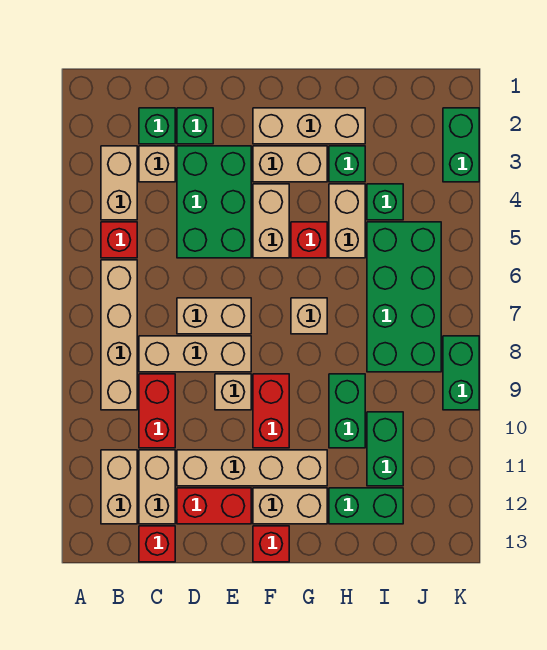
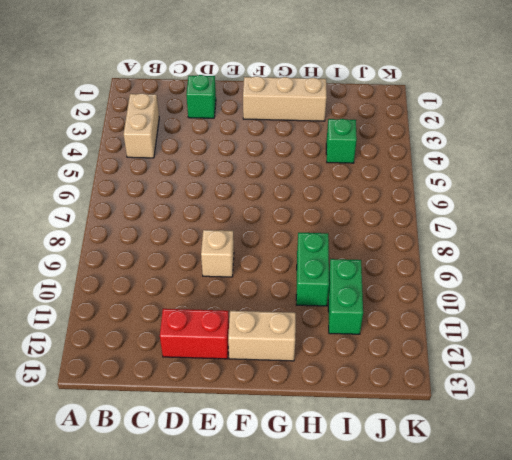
none -> red 1x1 brick [101,222,137,258]
none -> tan 1x4 brick [101,260,137,410]
none -> tan 1x2 brick [101,450,137,524]
none -> green 1x1 brick [139,108,175,144]

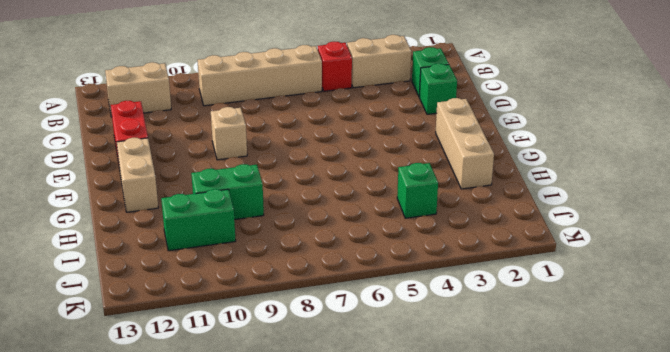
none -> tan 1x1 brick [139,146,175,182]
none -> tan 1x3 brick [139,336,251,372]
none -> red 1x2 brick [139,374,175,448]
none -> tan 1x2 brick [139,450,175,524]

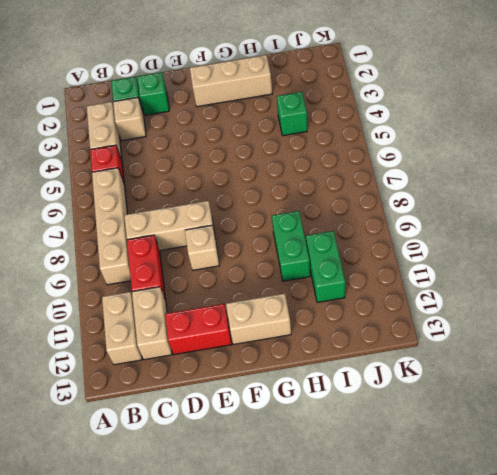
none -> red 1x1 brick [139,526,175,562]
none -> green 2x3 brick [177,146,251,258]
none -> tan 1x2 brick [177,298,251,334]
none -> tan 1x4 brick [177,450,327,486]

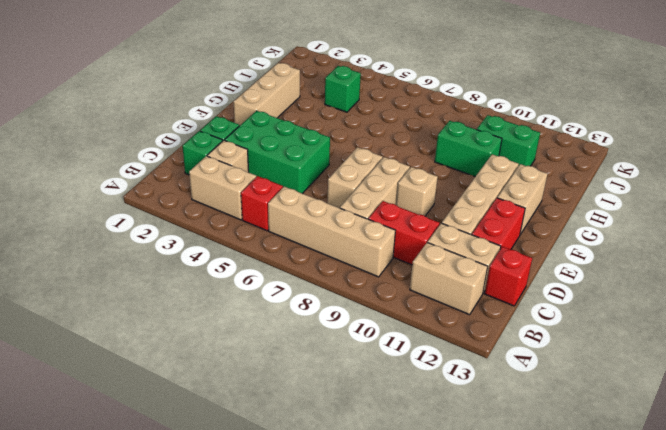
none -> tan 1x2 brick [253,146,327,182]
none -> tan 1x2 brick [253,184,289,258]
none -> red 1x2 brick [253,374,289,448]
none -> red 1x1 brick [253,526,289,562]

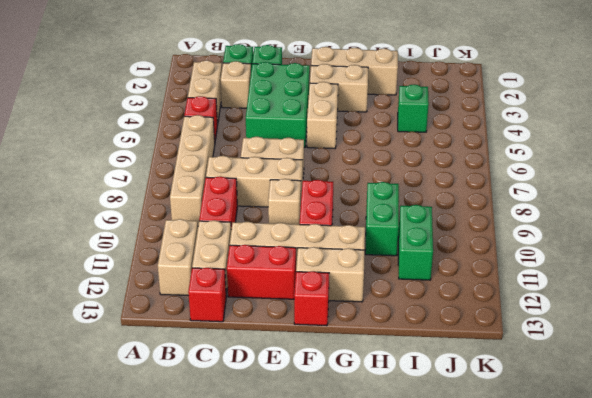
none -> red 1x1 brick [291,222,327,258]
none -> tan 1x1 brick [291,298,327,334]
none -> green 1x1 brick [329,146,365,182]
none -> tan 1x2 brick [329,184,365,258]

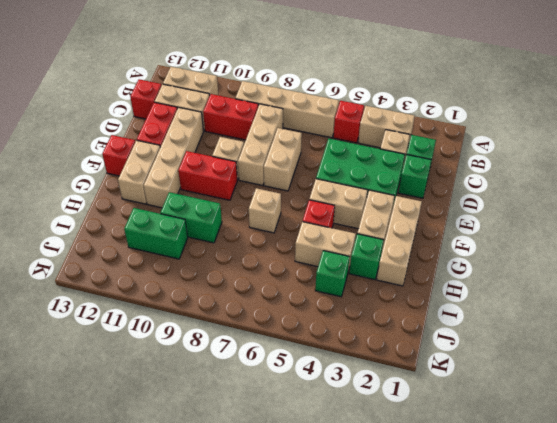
none -> green 1x2 brick [329,488,403,524]
none -> green 2x4 brick [367,222,441,372]
none -> green 1x2 brick [443,108,479,182]
none -> green 1x2 brick [443,336,479,410]

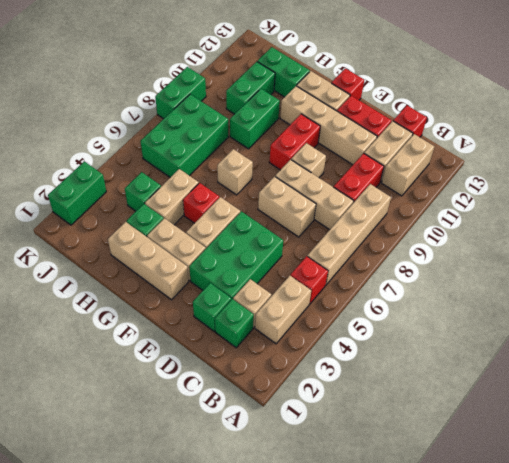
green 2x3 brick [140,94,228,177] -> green 2x4 brick [367,222,441,372]

